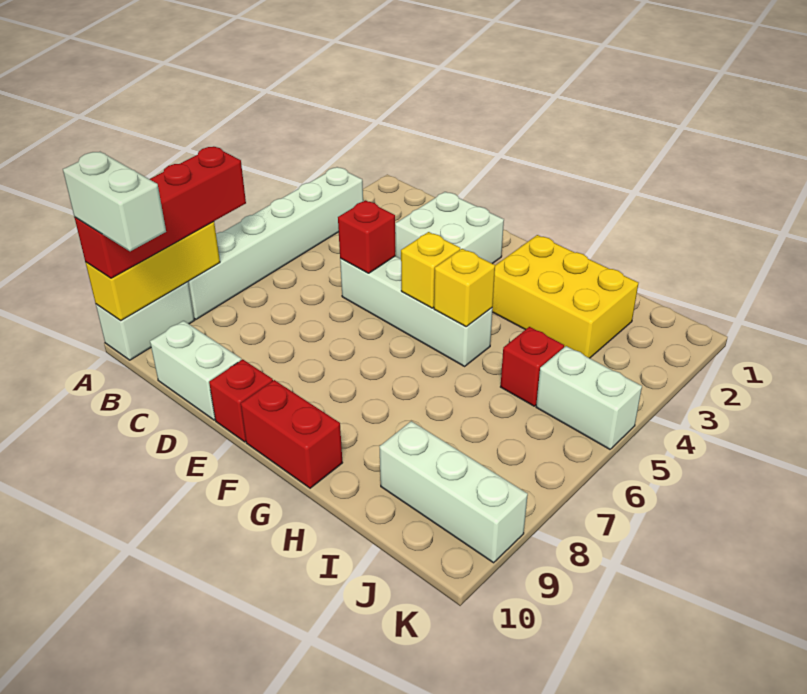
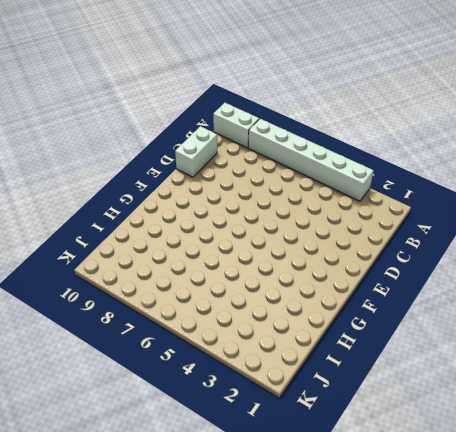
none -> white 2x2 brick [395,192,504,264]
none -> white 1x4 brick [340,256,493,366]
none -> red 1x1 brick [209,359,273,442]

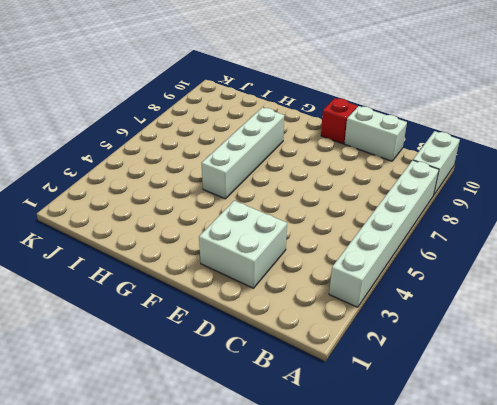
white 1x4 brick [202,107,284,199] -> white 1x4 brick turned to [340,256,493,366]
none -> red 1x2 brick [241,380,342,488]
none -> yellow 2x3 brick [492,235,638,358]
none -> red 1x1 brick [501,327,564,406]

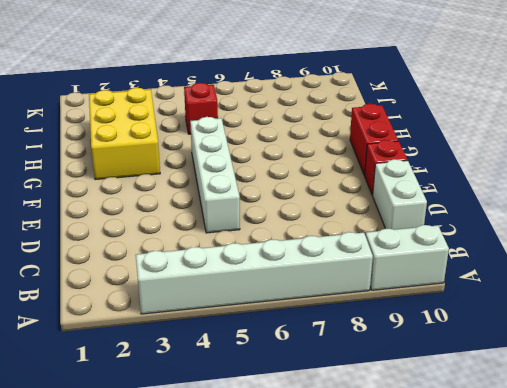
none -> white 2x2 brick [395,192,504,264]
none -> white 1x3 brick [380,421,528,563]
none -> white 1x2 brick [536,346,642,449]

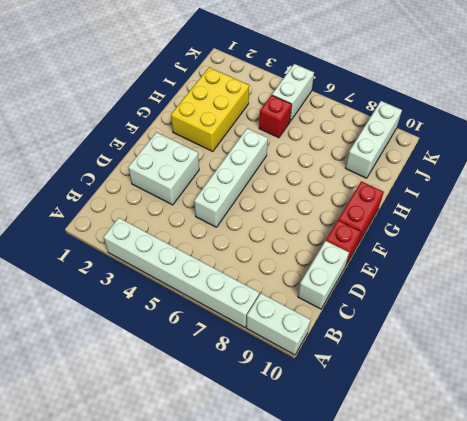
none -> yellow 1x3 brick [85,222,220,321]
none -> red 1x1 brick [338,200,395,273]
none -> yellow 1x1 brick [401,232,460,308]

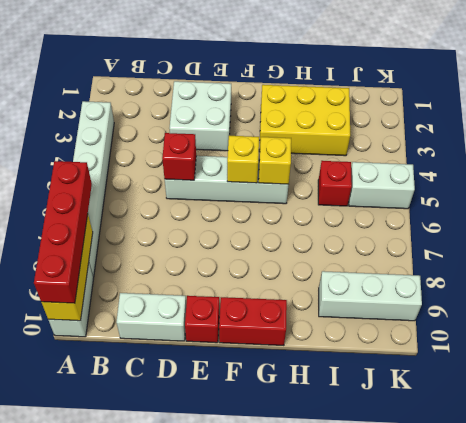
none -> white 1x2 brick [63,152,166,251]

